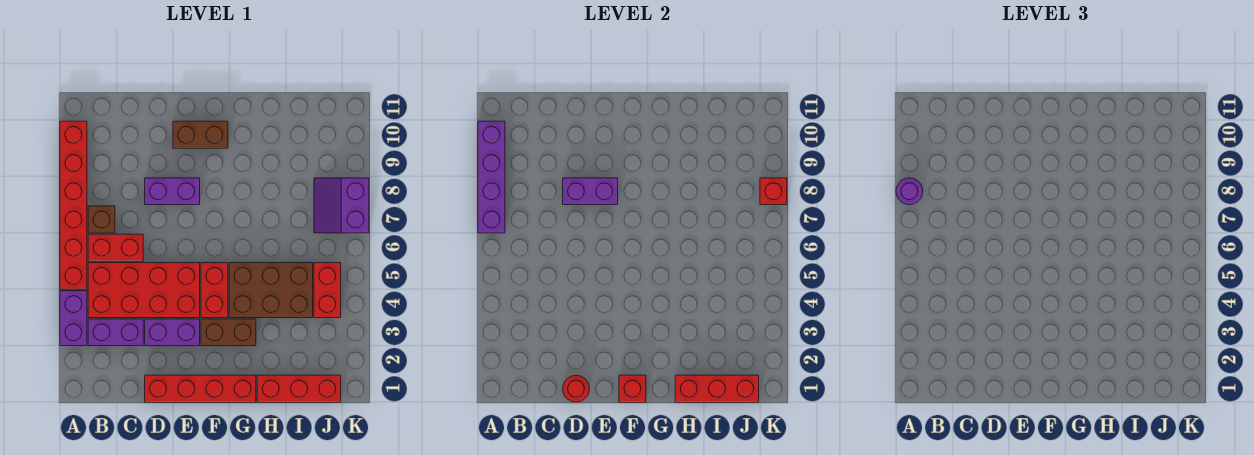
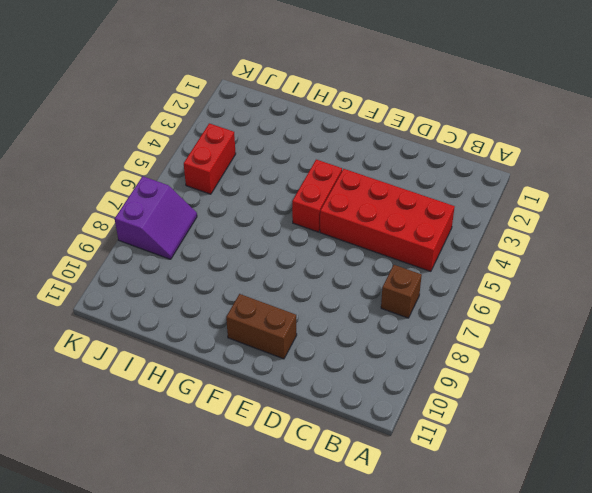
none -> purple 1x2 brick [60,291,87,346]
none -> red 1x6 brick [60,121,87,289]
none -> purple 1x2 brick [88,319,143,346]

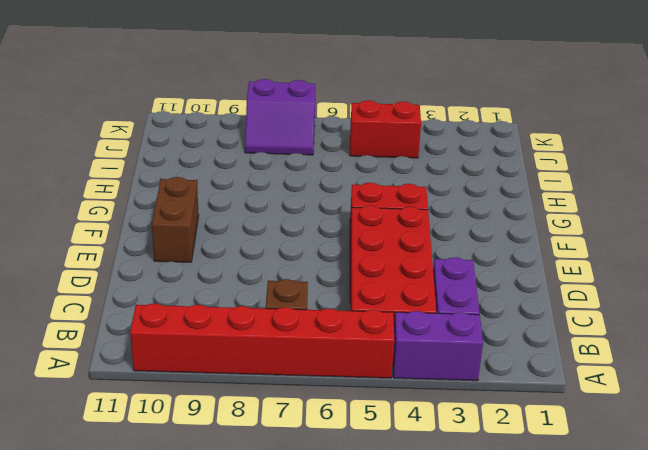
none -> red 1x2 brick [88,234,143,261]
none -> red 1x4 brick [145,375,256,402]
none -> purple 1x2 brick [145,319,200,346]

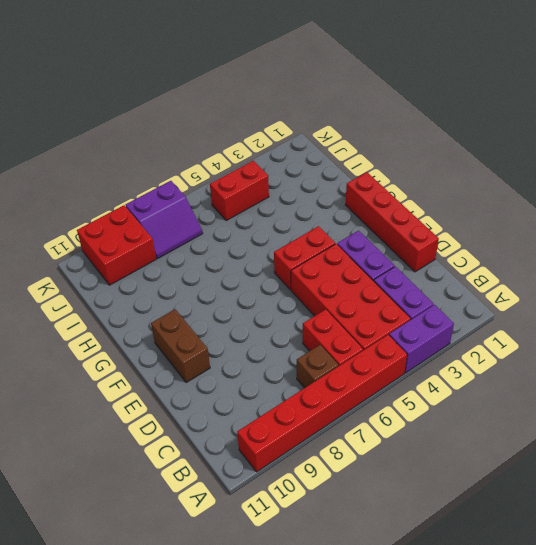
red 2x2 brick [77,205,156,285] -> none
none -> purple 1x2 brick [145,178,200,205]
none -> brown 1x2 brick [201,319,256,346]
none -> brown 2x3 brick [229,263,313,318]

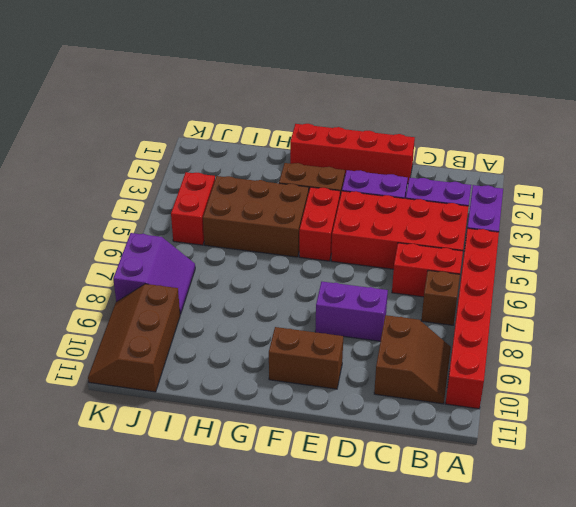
brown 2x2 slope [374,315,451,404] -> none
brown 2x3 slope [88,284,180,392] -> none
none -> red 1x3 brick [257,375,341,402]
none -> purple 1x4 brick [478,121,505,233]
none -> red 1x1 round brick [563,375,589,402]

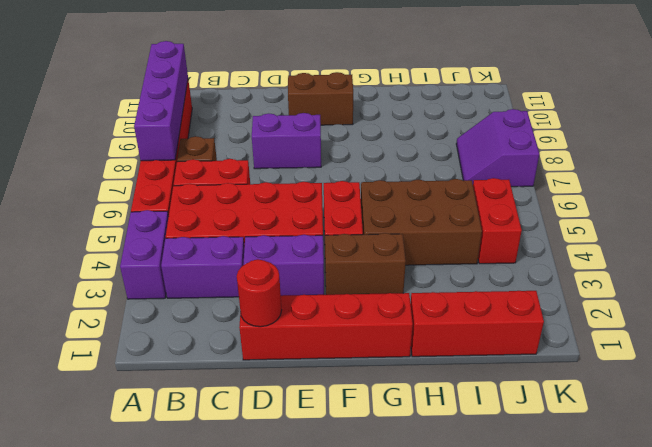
none -> purple 1x2 brick [563,178,618,205]
none -> red 1x1 brick [619,375,646,402]
none -> red 1x3 brick [675,375,759,402]

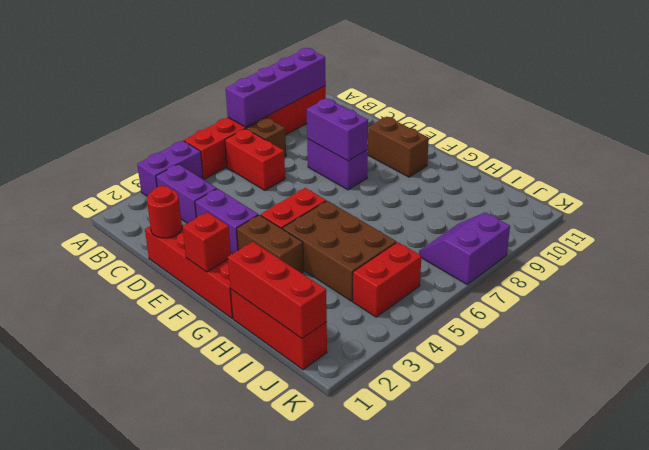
none -> red 2x4 brick [88,263,200,318]
none -> red 1x1 brick [760,178,787,205]
none -> purple 1x1 round brick [896,178,923,205]

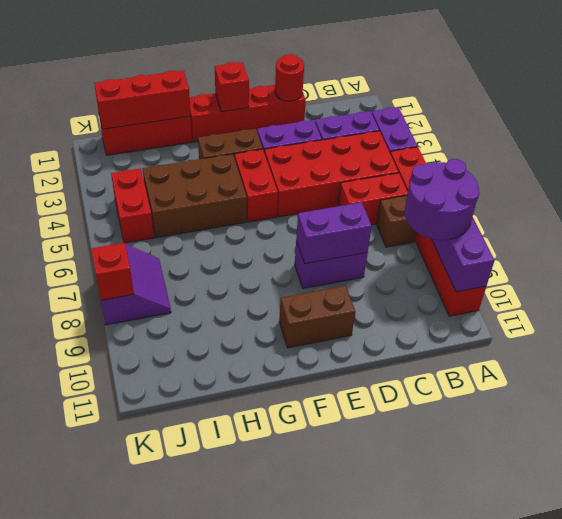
purple 2x2 round brick [405,159,479,240] -> purple 1x1 round brick [896,178,923,205]

